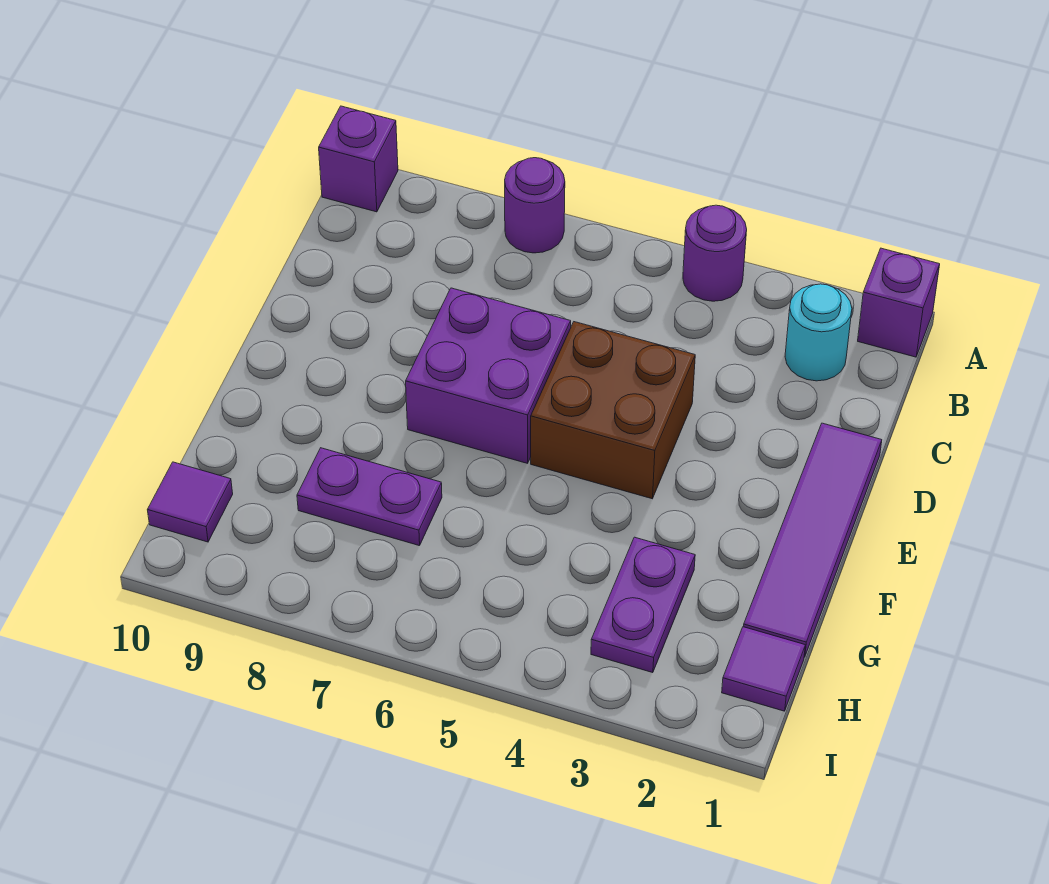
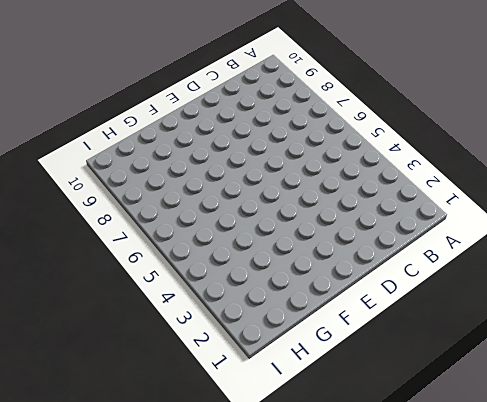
none -> purple 1x1 brick [858,248,940,357]
none -> purple 1x1 round brick [683,205,747,301]
none -> purple 1x1 round brick [505,158,565,253]

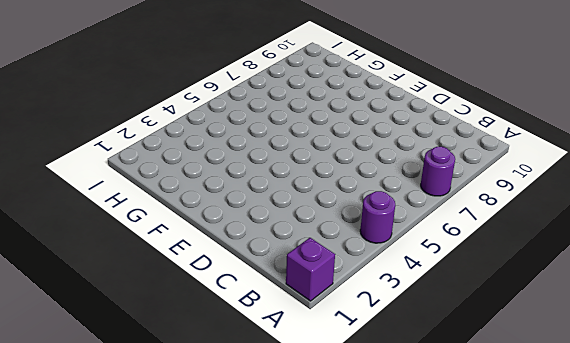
none -> purple 1x1 brick [319,106,398,212]
none -> cyan 1x1 round brick [785,284,852,381]
none -> purple 1x4 tile [744,423,882,657]

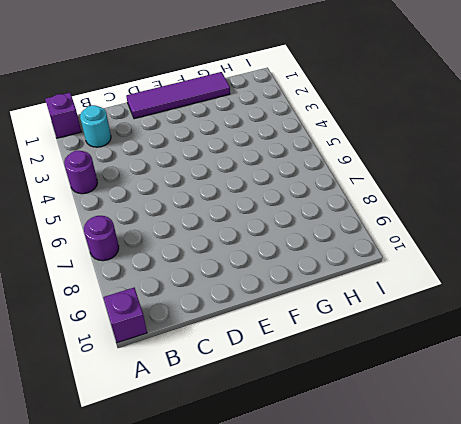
none -> brown 2x2 brick [531,322,695,499]
none -> purple 2x2 brick [406,288,571,463]
none -> purple 1x2 plate [591,537,695,673]

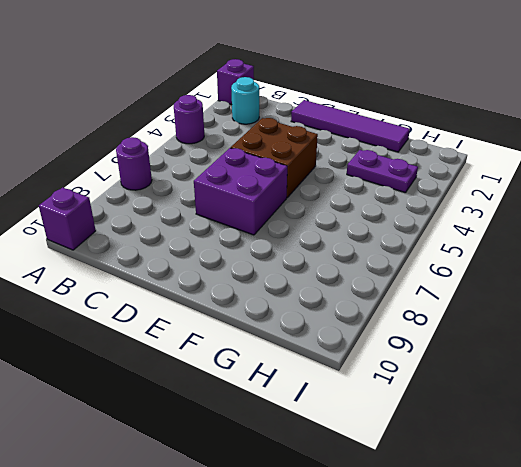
none -> purple 1x2 plate [297,448,442,546]
none -> purple 1x1 tile [722,627,805,711]
none -> purple 1x1 tile [148,462,233,542]

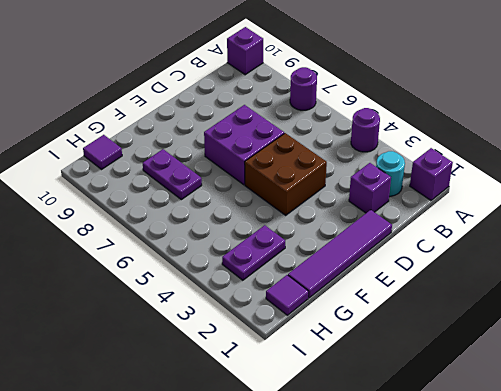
purple 1x1 brick [349,163,391,213] -> none

